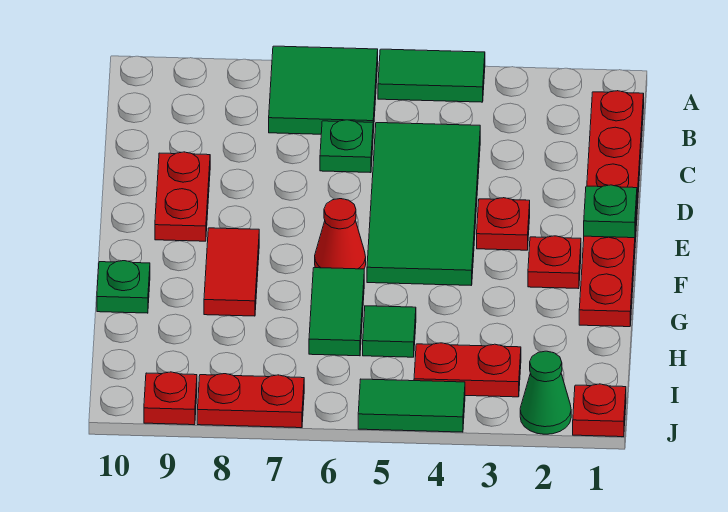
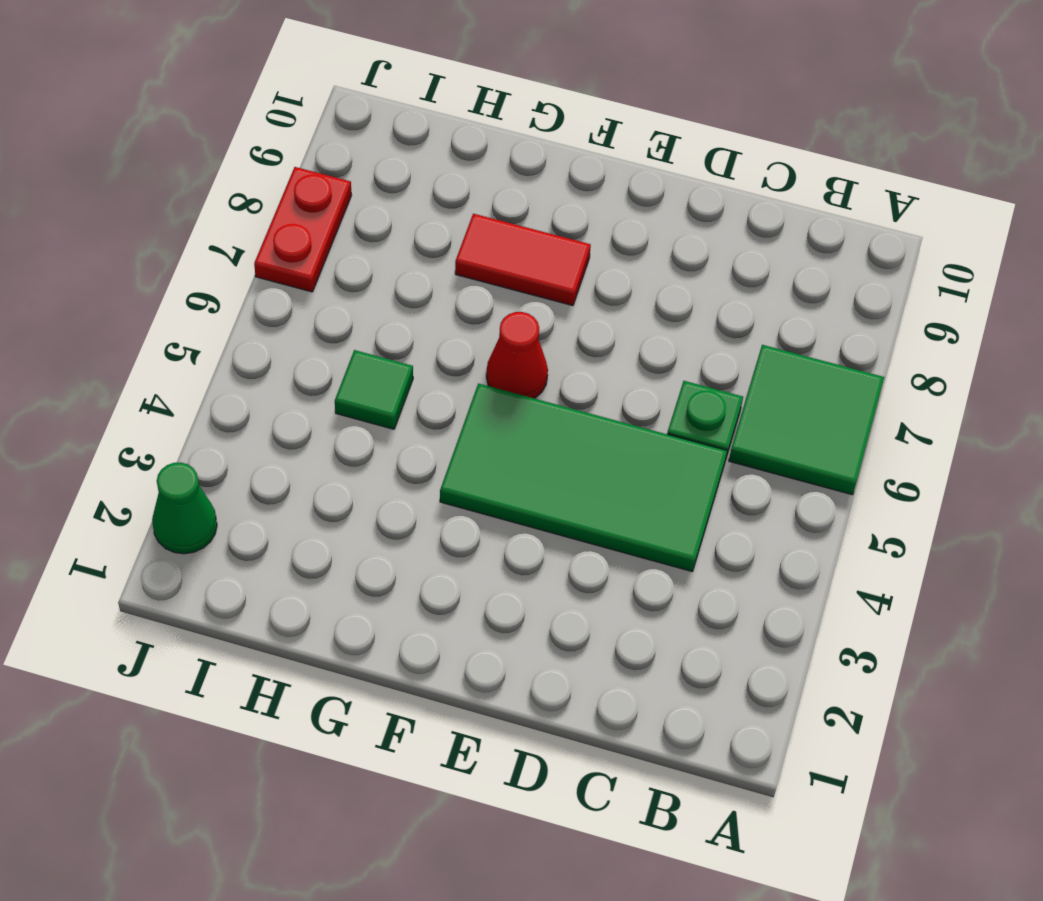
none -> green 1x2 tile [378,49,485,102]
none -> red 1x6 plate [579,91,644,327]
none -> red 1x2 plate [155,152,210,241]

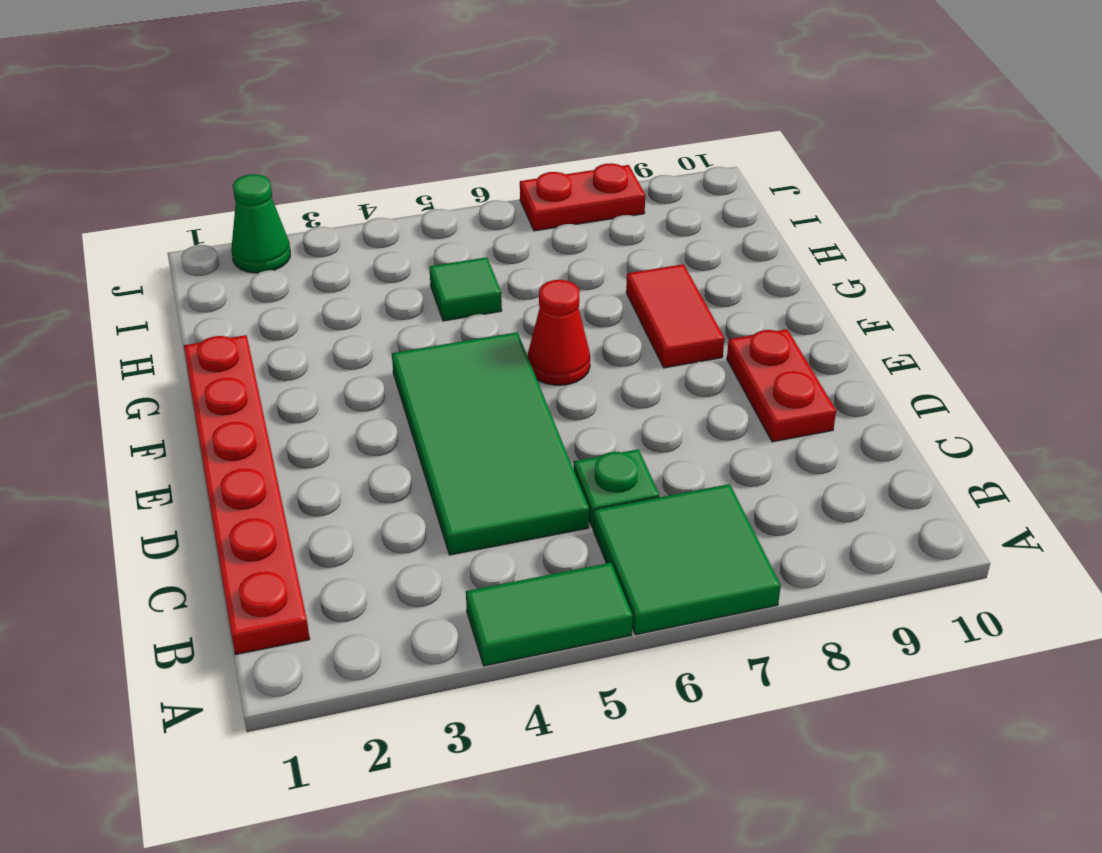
none -> red 1x1 plate [477,198,530,250]
none -> red 1x1 plate [528,236,581,289]
none -> green 1x2 tile [309,268,364,356]

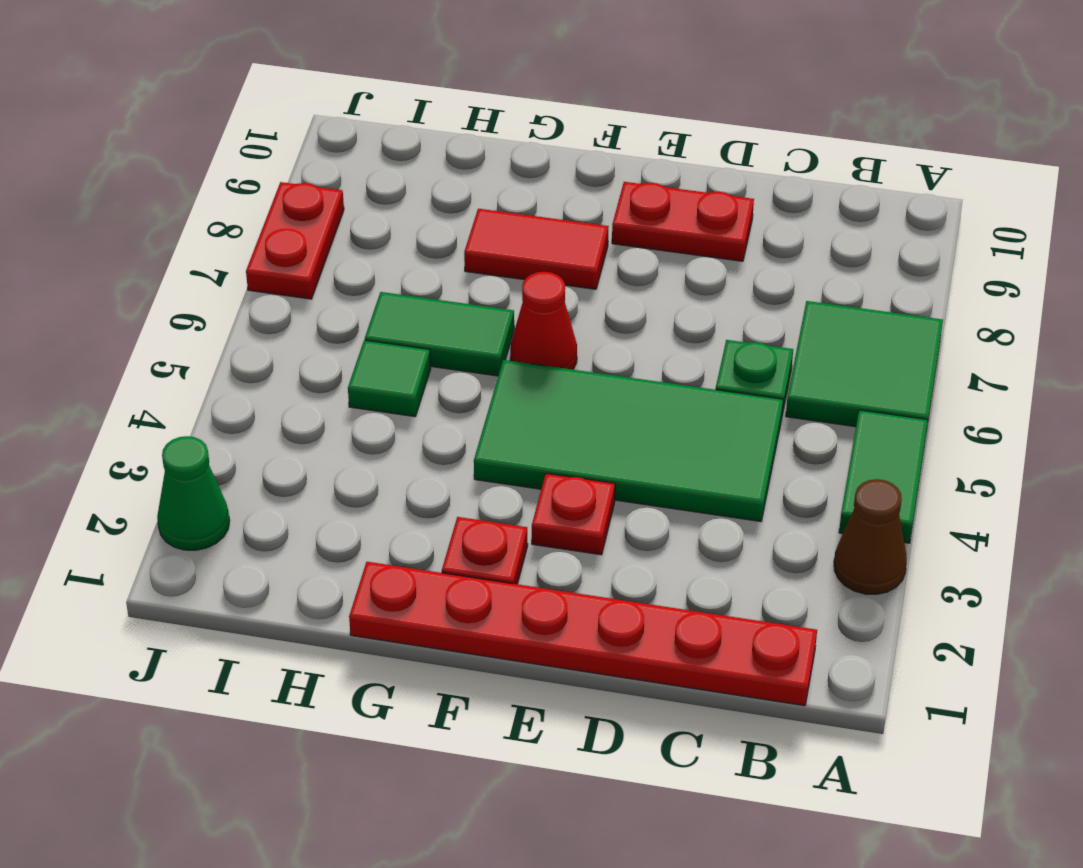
brown 1x1 cone [834,479,907,594] -> none
none -> green 1x1 plate [97,261,150,313]
none -> red 1x2 plate [414,343,521,397]
none -> red 1x1 plate [573,384,626,437]

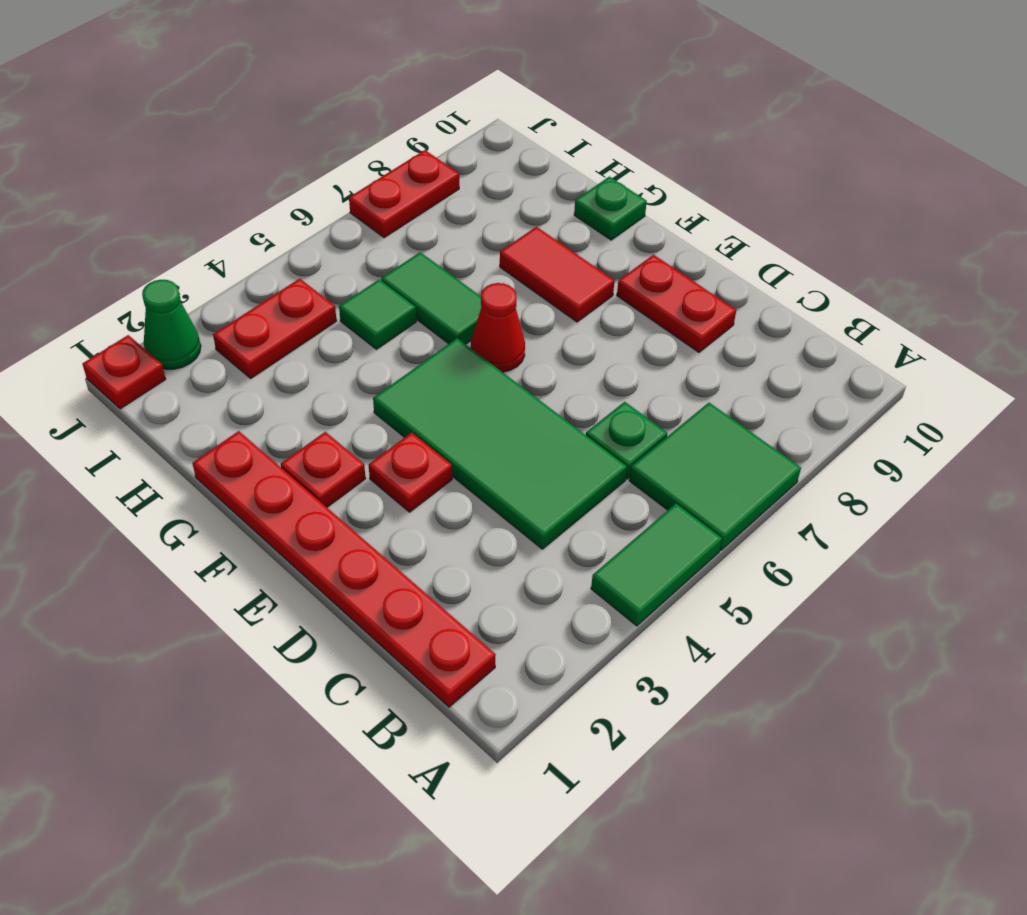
none -> green 1x2 tile [358,379,465,432]
none -> red 1x1 plate [144,372,197,425]
none -> green 1x1 plate [584,185,637,238]

